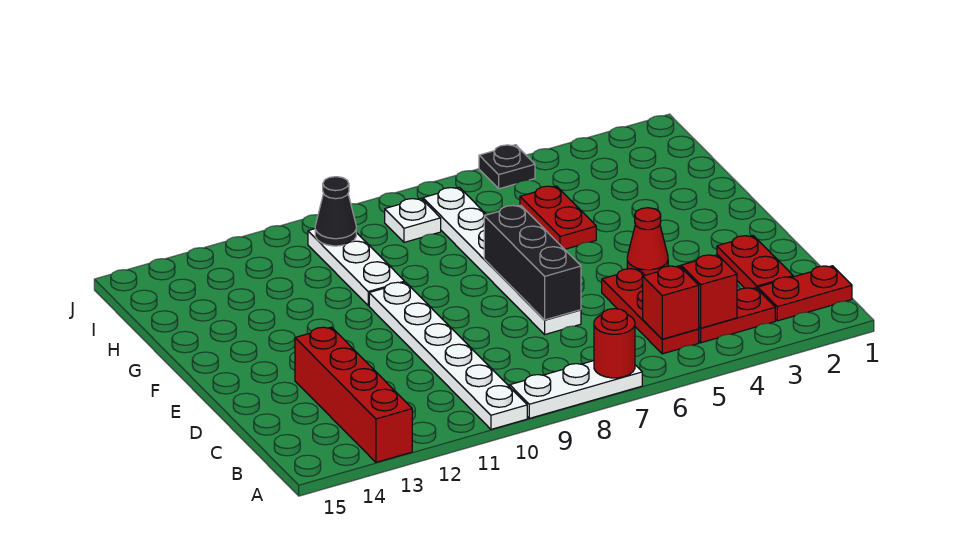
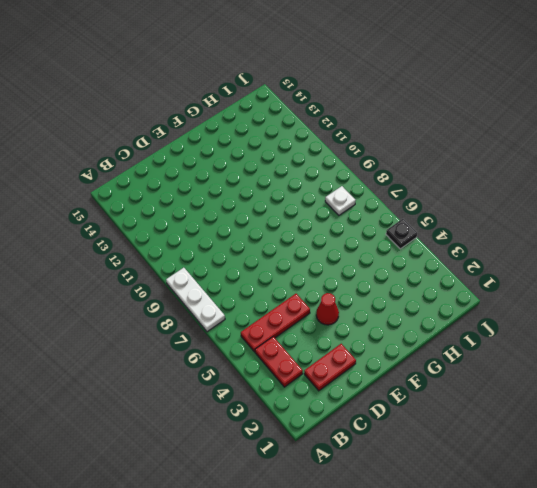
none -> white 1x6 plate [369,282,527,429]
none -> red 1x4 brick [295,327,412,462]
none -> red 1x2 plate [758,266,852,321]

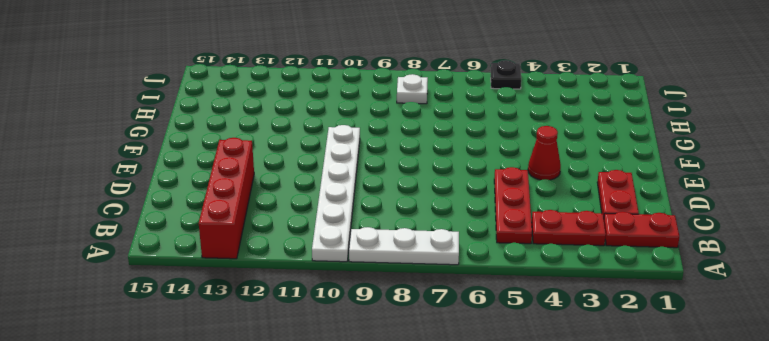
none -> white 1x6 plate [423,187,581,334]
none -> red 1x2 plate [520,186,596,249]
none -> white 1x3 plate [308,229,405,306]

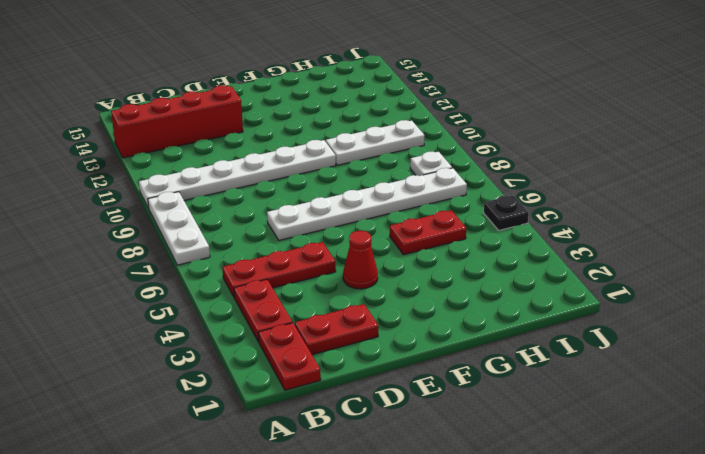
none -> red 1x1 round brick [594,309,635,378]
none -> red 1x1 brick [681,255,737,328]
none -> red 1x1 brick [643,266,699,339]

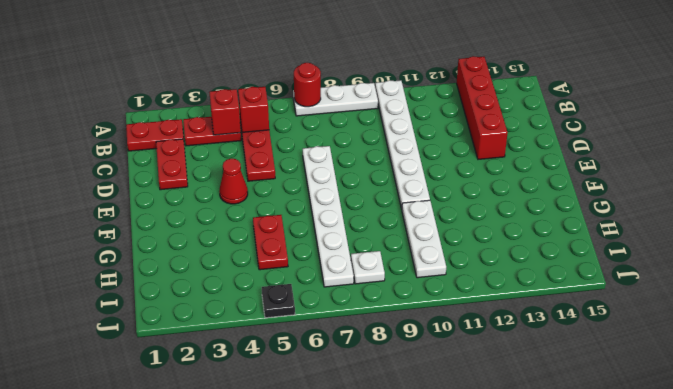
none -> black 1x3 brick [484,205,581,320]
none -> black 1x1 cone [315,177,356,246]

